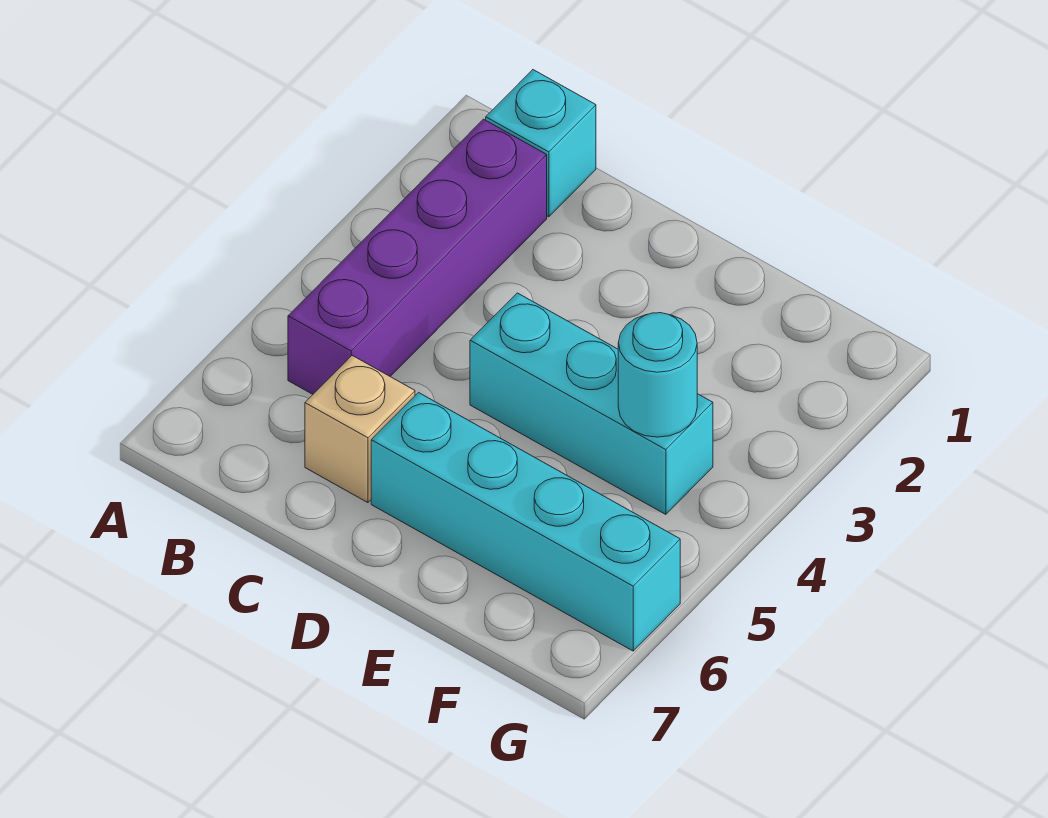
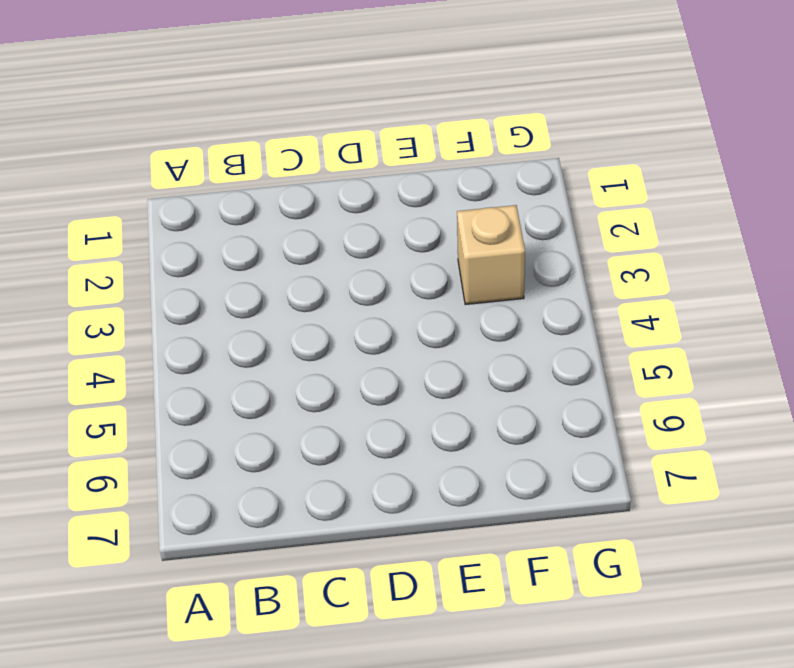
tan 1x1 brick [457,205,525,305] -> tan 1x1 brick moved to [305,356,415,503]
none -> cyan 1x1 brick [486,70,596,217]
none -> purple 1x4 brick [288,119,547,394]

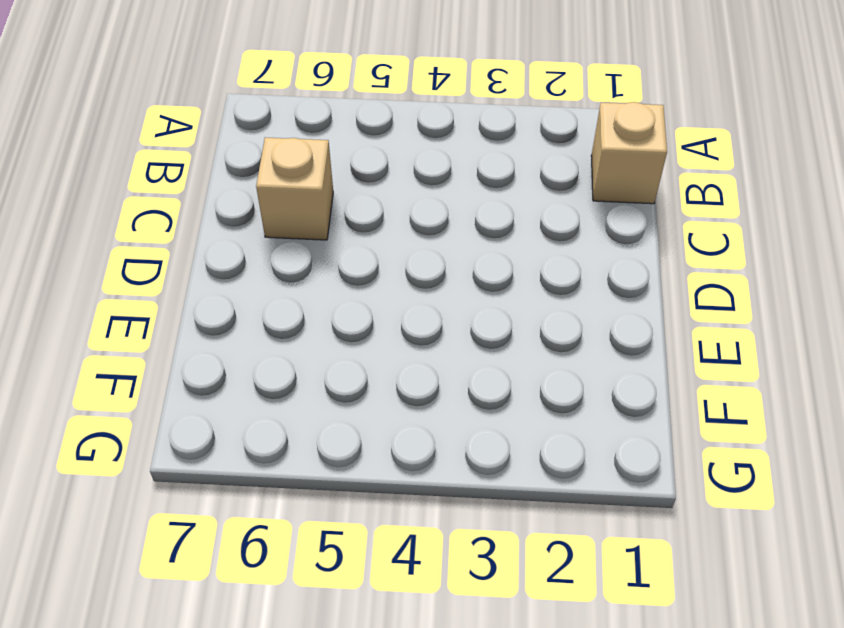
tan 1x1 brick [591,102,667,204] -> cyan 1x1 brick [486,70,596,217]
none -> purple 1x4 brick [288,119,547,394]
none -> cyan 1x3 brick [470,293,713,514]

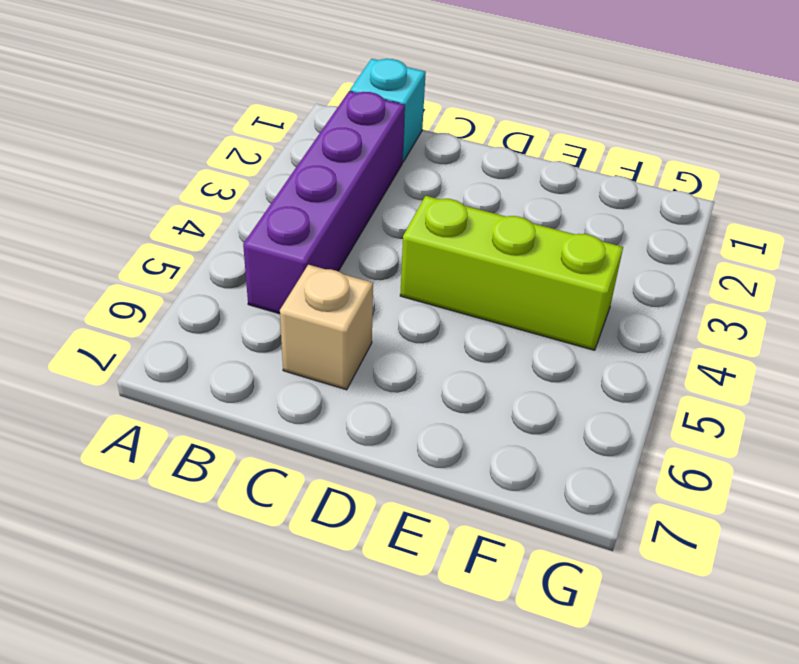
lime 1x3 brick [400,196,623,350] -> cyan 1x3 brick [470,293,713,514]
none -> cyan 1x4 brick [371,393,680,651]
none -> cyan 1x1 round brick [618,313,697,437]

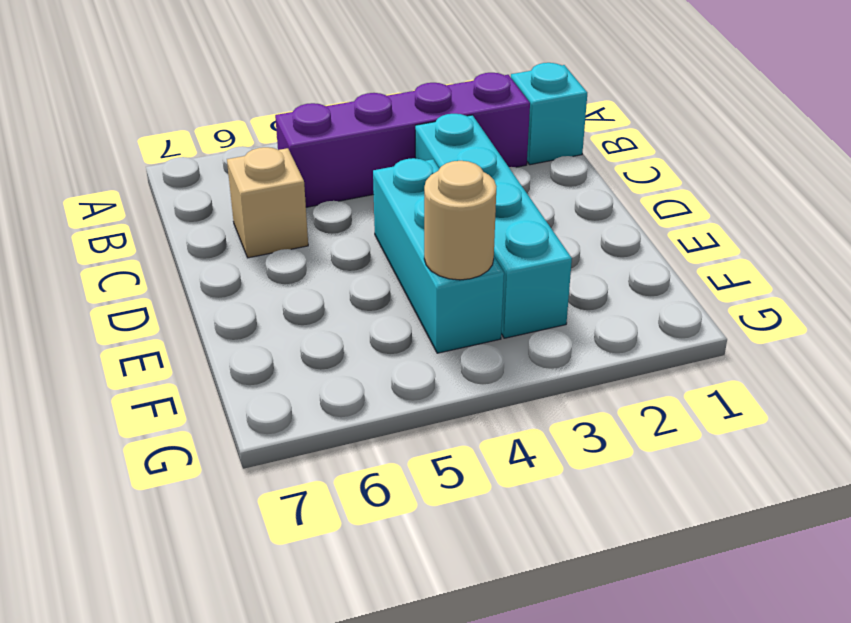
cyan 1x4 brick [415,114,572,338] -> cyan 1x4 brick moved to [371,393,680,651]
tan 1x1 round brick [424,161,496,280] -> cyan 1x1 round brick [618,313,697,437]

